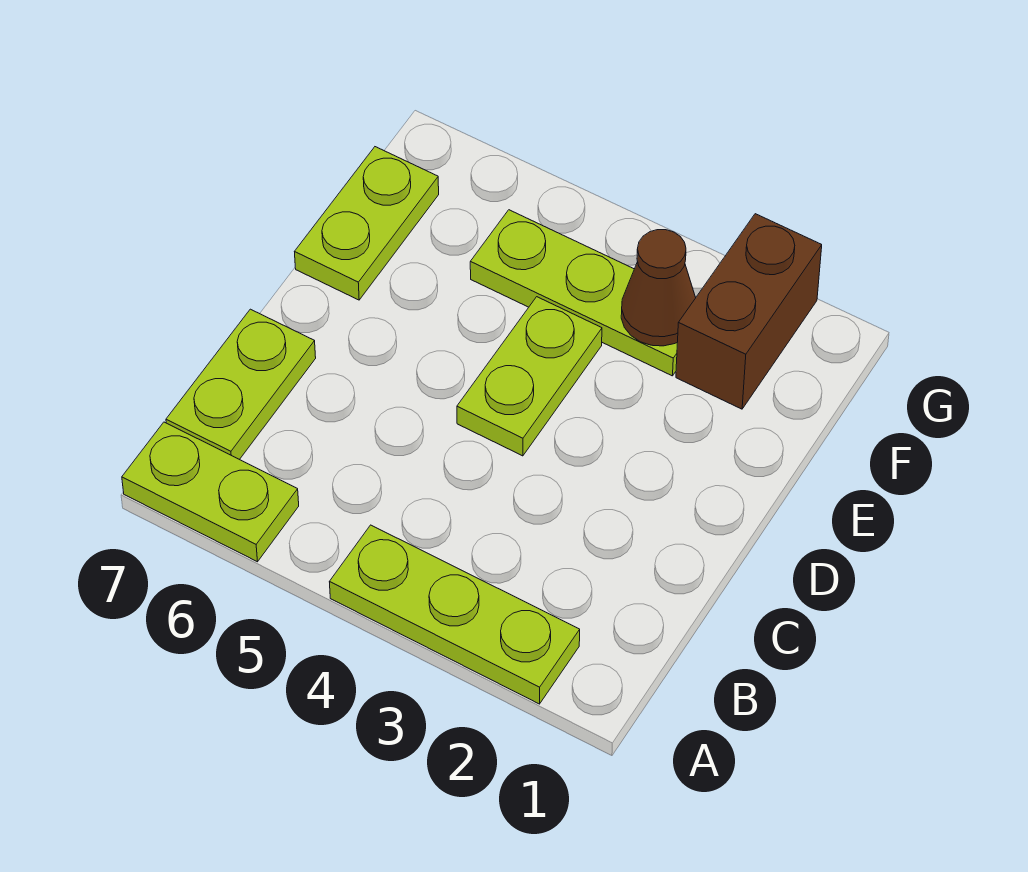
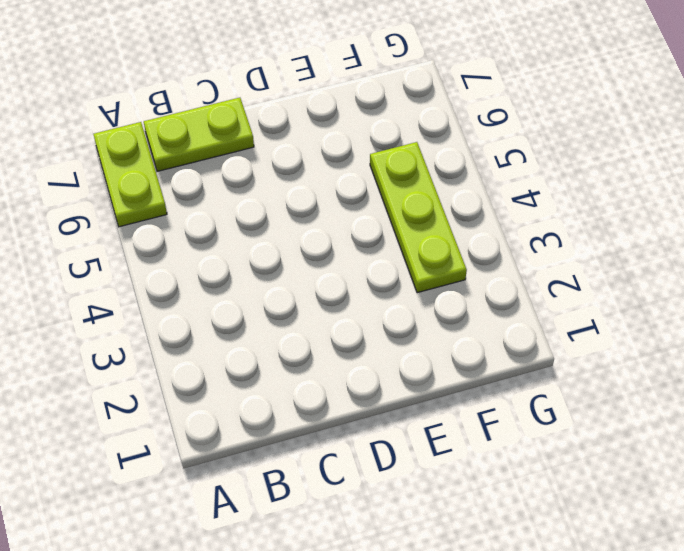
none -> lime 1x3 plate [330,525,580,704]
none -> lime 1x2 plate [457,297,602,456]

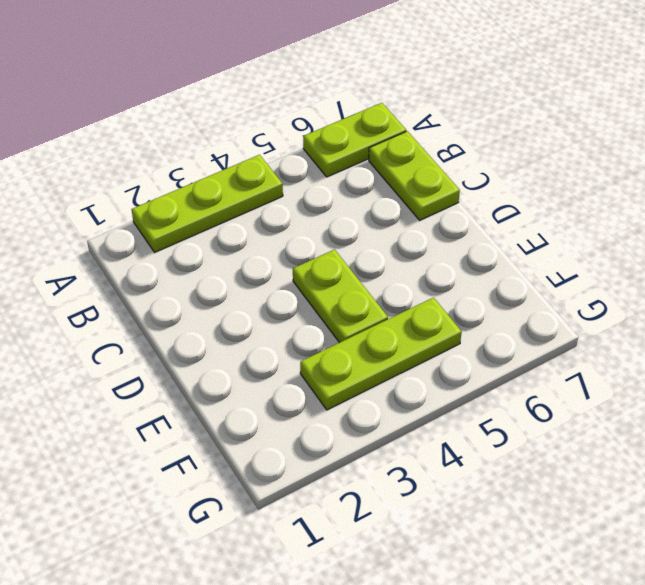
none -> lime 1x2 plate [295,147,439,300]
none -> brown 1x2 brick [676,214,822,409]

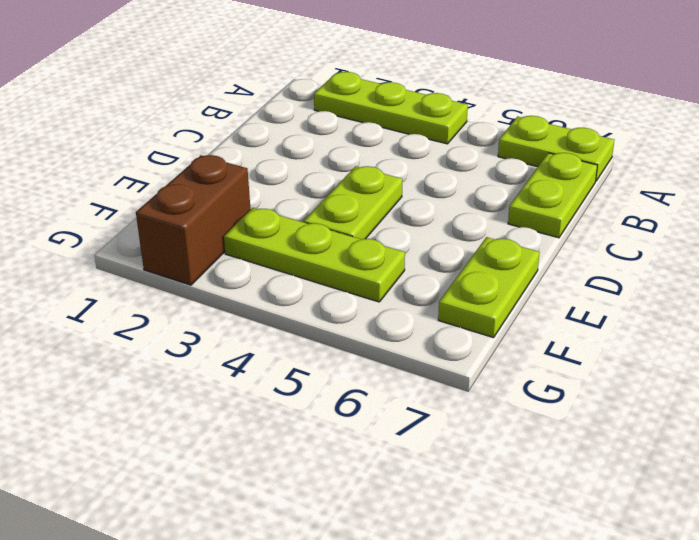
none -> brown 1x1 cone [621,230,696,346]

